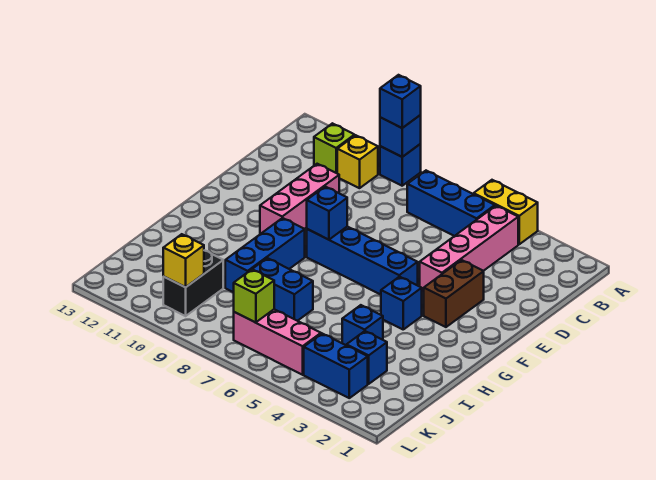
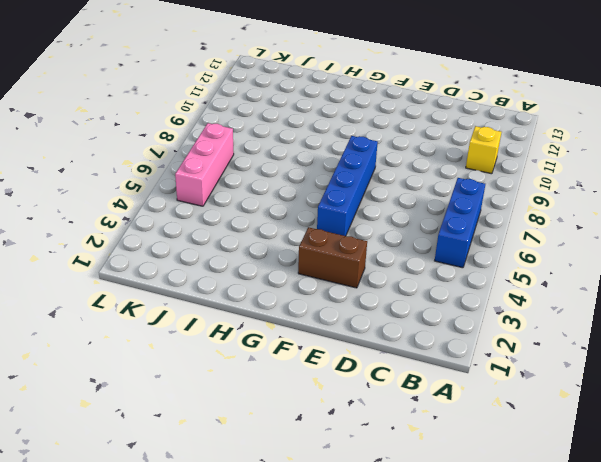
none -> yellow 1x2 brick [474,180,538,244]
none -> blue 1x1 brick [380,144,421,186]
none -> pink 1x4 brick [420,206,518,292]

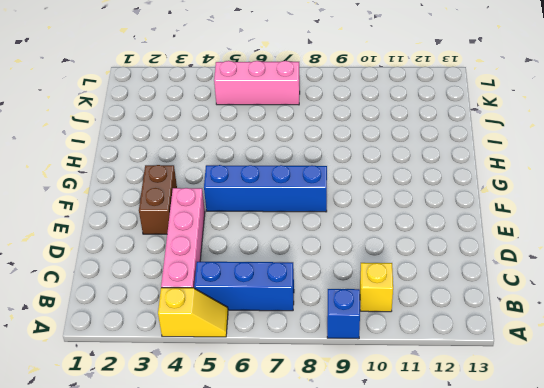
yellow 1x2 slope [158,288,228,337] -> yellow 1x2 brick [474,180,538,244]
none -> lime 1x1 brick [314,123,355,173]
none -> pink 1x3 brick [260,164,339,234]
none -> blue 1x1 brick [381,277,422,329]

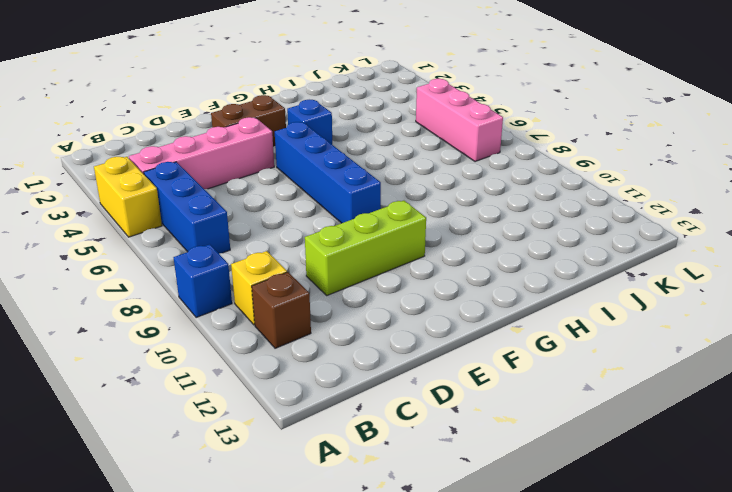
brown 1x1 brick [252,272,311,348] -> lime 1x1 brick [314,123,355,173]
lime 1x3 brick [305,201,426,295] -> pink 1x3 brick [260,164,339,234]
none -> blue 1x3 brick [225,218,305,292]
none -> blue 1x1 brick [342,305,383,345]
none -> blue 1x2 brick [253,258,313,321]

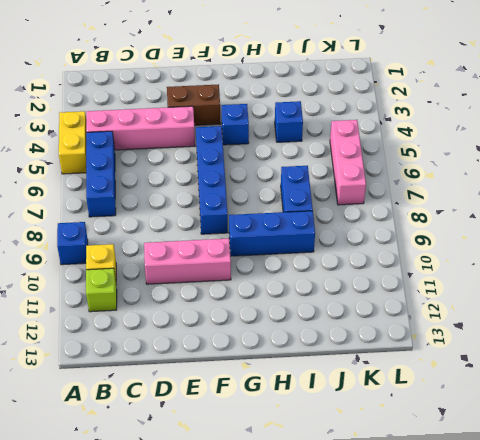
none -> blue 1x1 brick [346,331,387,384]
none -> black 1x2 brick [163,251,223,316]
none -> blue 1x2 brick [304,334,368,398]

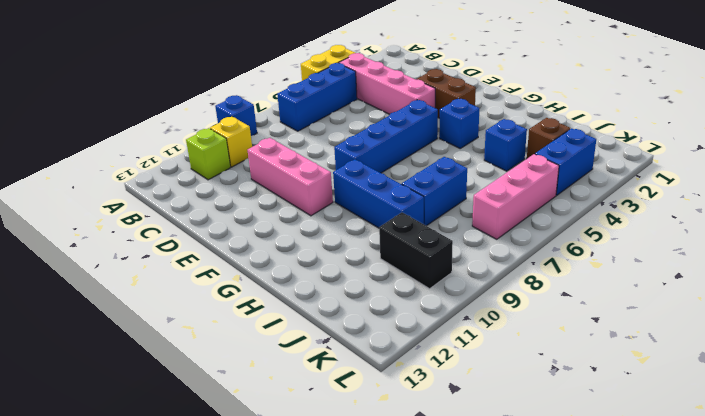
brown 1x1 brick [527,118,570,158] -> blue 1x1 brick [346,331,387,384]
none -> blue 1x1 brick [380,115,421,157]
none -> blue 1x1 brick [307,187,347,240]
none -> lime 1x1 brick [234,269,274,323]

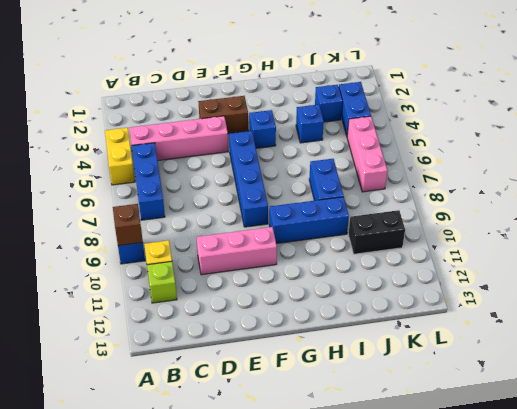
brown 1x1 brick [113,204,143,246] -> blue 1x1 brick [380,115,421,157]
none -> blue 1x1 brick [307,187,347,240]
none -> lime 1x1 brick [234,269,274,323]
none -> yellow 1x1 brick [163,234,204,287]

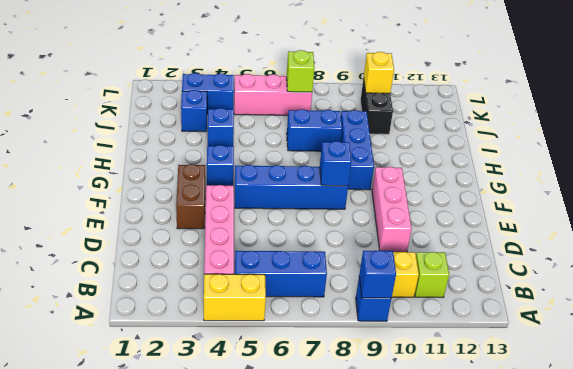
none -> blue 1x1 brick [380,75,421,128]

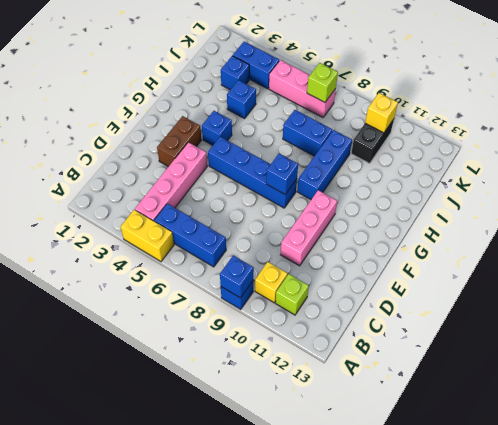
none -> blue 1x1 brick [380,75,421,128]

